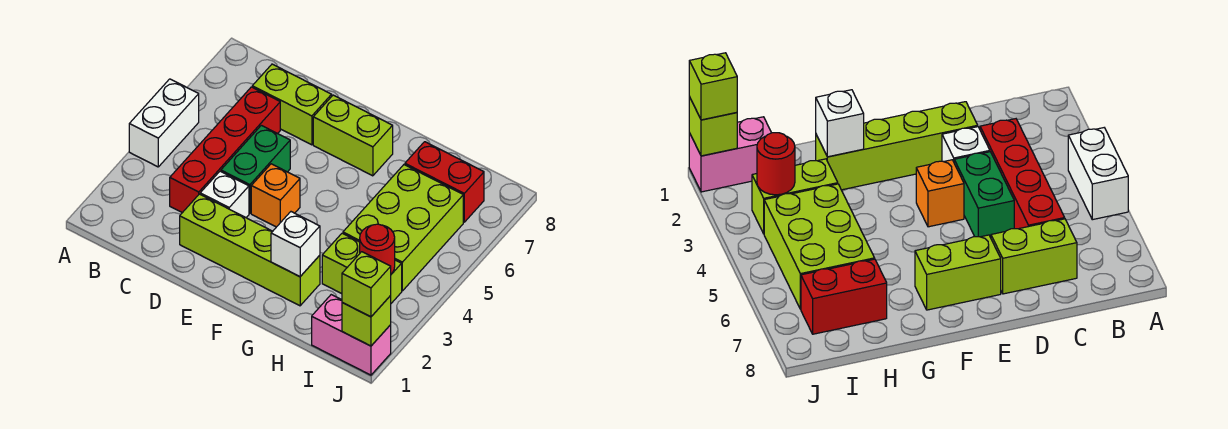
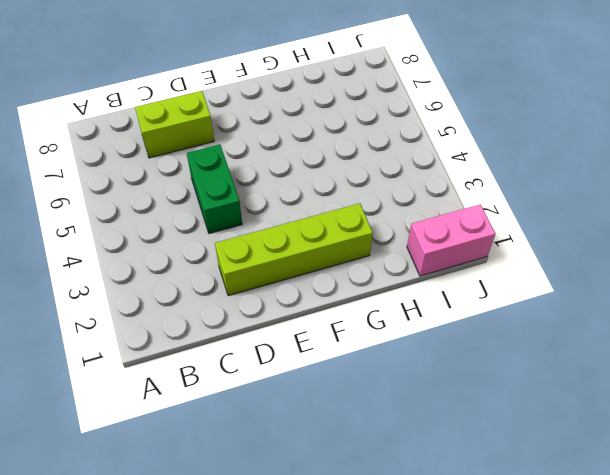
none -> white 1x2 brick [129,79,199,167]
none -> red 1x4 brick [170,87,280,213]
none -> white 1x1 brick [200,171,249,217]

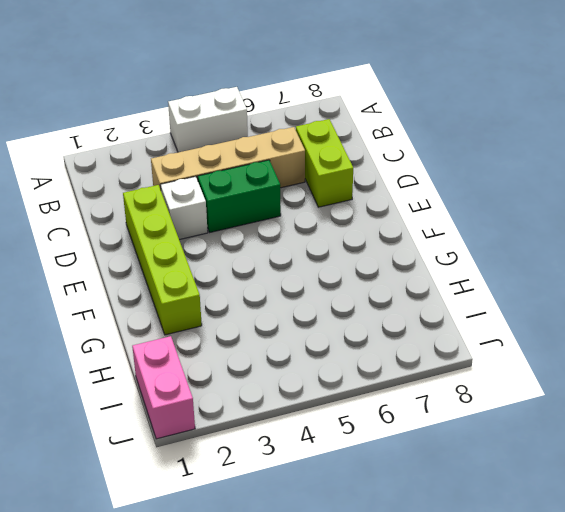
tan 1x4 brick [151,127,305,190] -> red 1x4 brick [170,87,280,213]
none -> orange 1x1 brick [251,164,300,227]
none -> lime 1x2 brick [313,95,393,176]
none -> lime 1x2 brick [322,233,402,303]

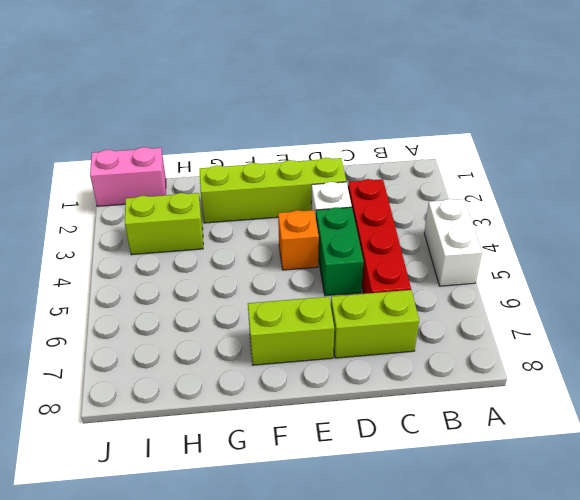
none -> lime 2x3 brick [343,165,463,291]
none -> red 1x2 brick [405,142,484,222]
none -> white 1x1 brick [271,212,320,277]

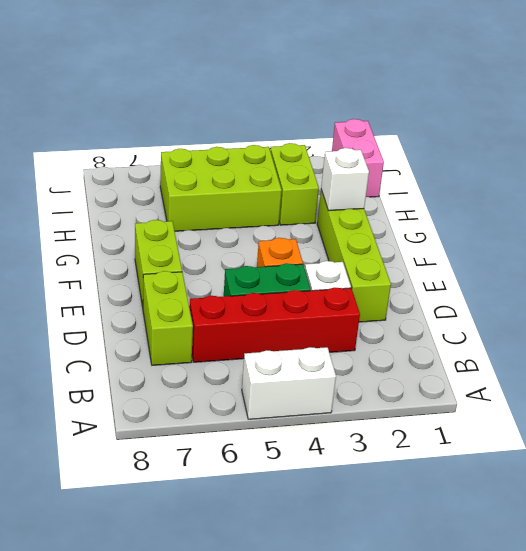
none -> red 1x2 brick [405,142,484,222]
none -> red 1x1 round brick [360,224,395,274]
none -> lime 1x1 brick [342,296,391,346]

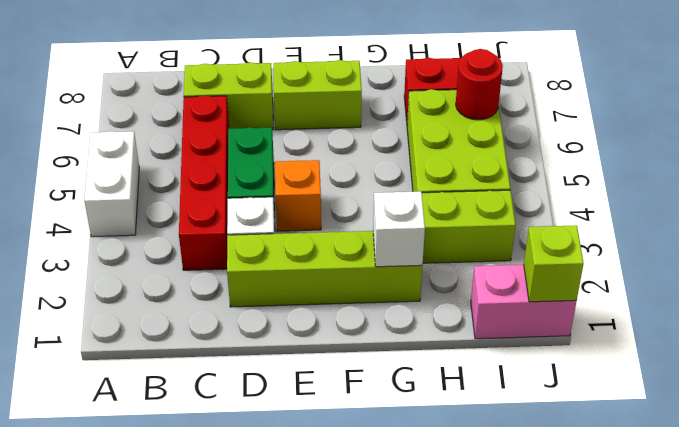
red 1x1 round brick [456,49,503,120] -> red 1x1 round brick moved to [360,224,395,274]
none -> lime 1x1 brick [342,252,391,317]

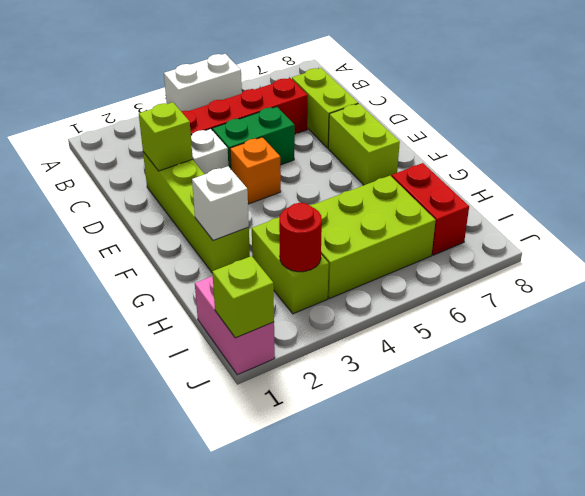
lime 1x1 brick [139,102,193,171] -> lime 1x1 brick moved to [342,252,391,317]

